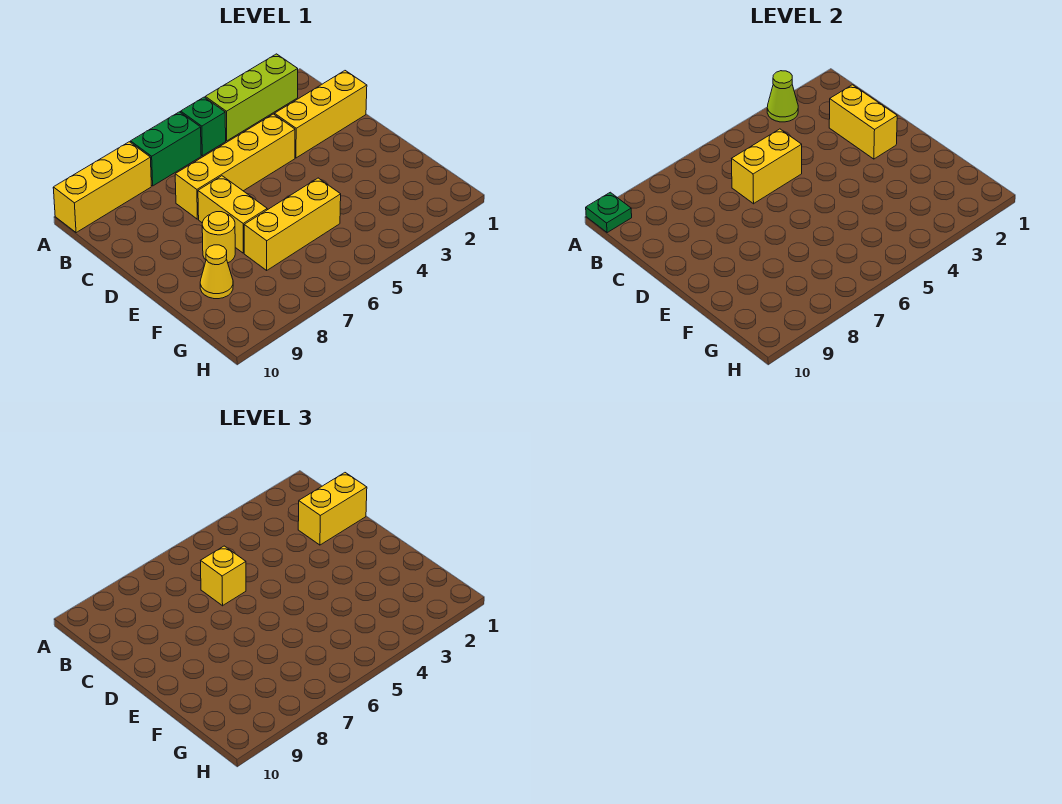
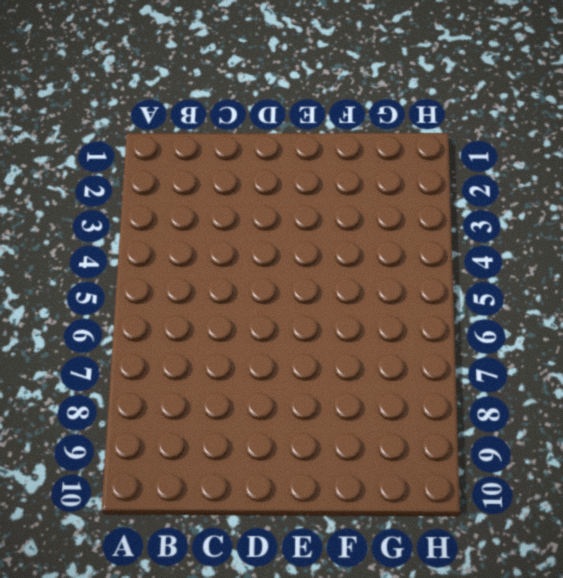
none -> lime 1x3 brick [205,54,298,141]
none -> green 1x1 brick [181,97,226,156]
none -> green 1x2 brick [131,112,201,186]

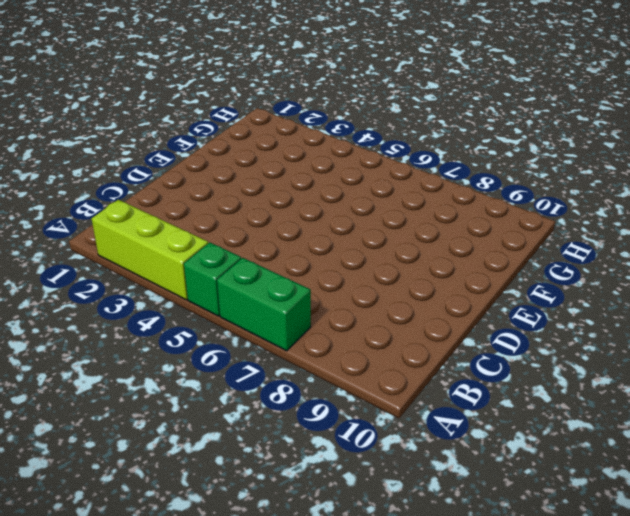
none -> yellow 1x3 brick [53,142,151,233]
none -> yellow 1x3 brick [275,71,367,158]
none -> yellow 1x4 brick [175,114,295,219]

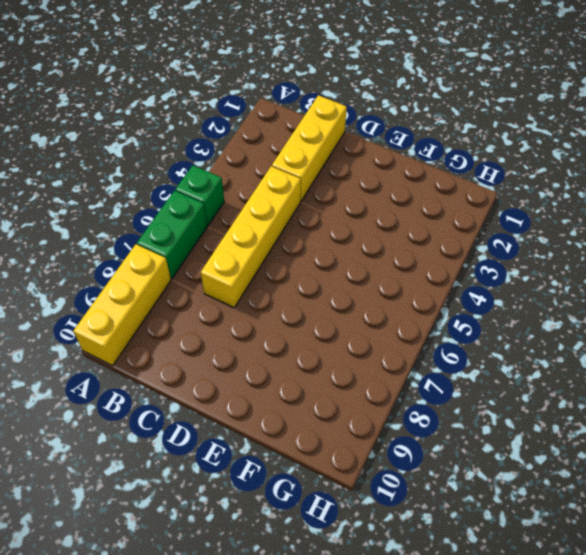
none -> lime 1x3 brick [205,54,298,141]
none -> yellow 1x2 brick [198,176,267,253]
none -> yellow 1x1 round brick [202,212,235,263]

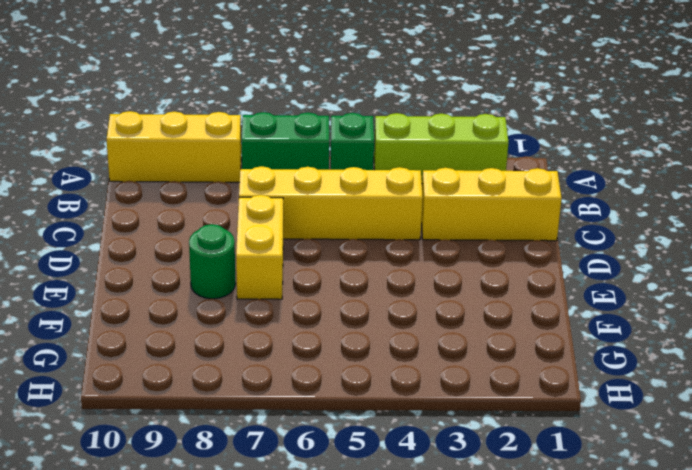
green 1x1 round brick [189,224,236,299] -> yellow 1x1 round brick [202,212,235,263]
none -> yellow 1x3 brick [244,178,341,270]
none -> yellow 1x1 cone [200,245,233,299]
none -> lime 1x1 cone [767,71,798,122]

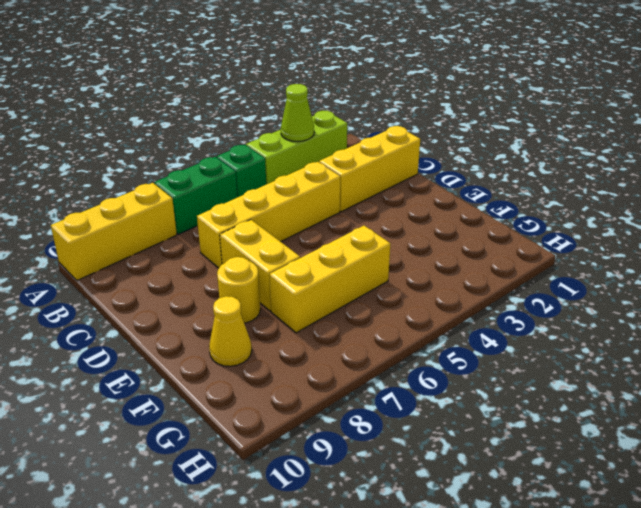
none -> green 1x1 plate [586,192,632,233]
none -> yellow 1x2 brick [829,85,897,159]
none -> yellow 1x2 brick [732,129,802,204]

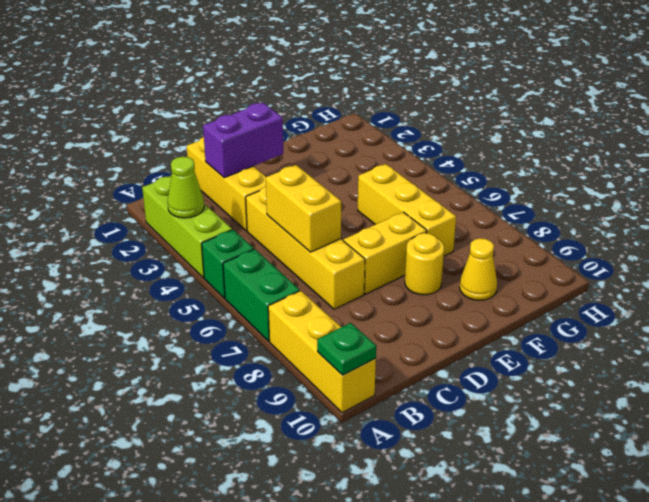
purple 1x2 brick [203,103,283,178] -> yellow 1x2 brick [829,85,897,159]
none -> yellow 1x2 brick [298,473,367,545]
none -> yellow 1x1 brick [201,546,246,606]

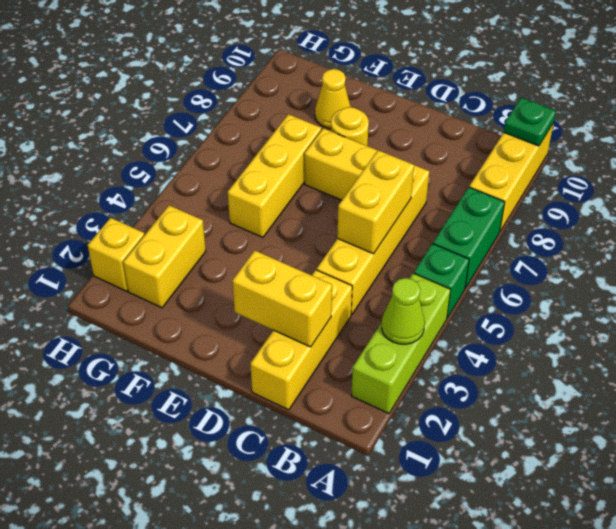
yellow 1x2 brick [123,205,206,308] -> yellow 1x2 brick moved to [298,473,367,545]
yellow 1x1 brick [88,218,144,291] -> yellow 1x1 brick moved to [201,546,246,606]

